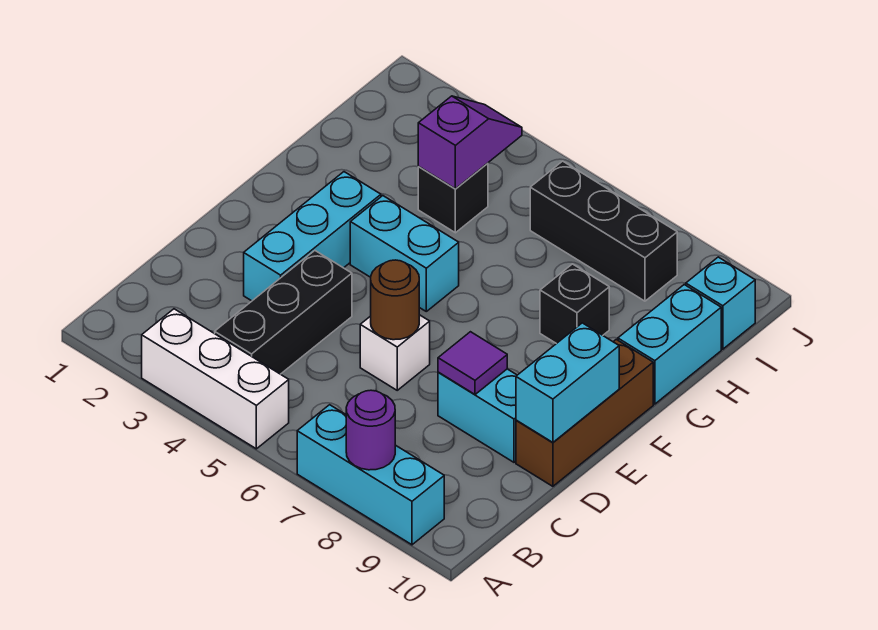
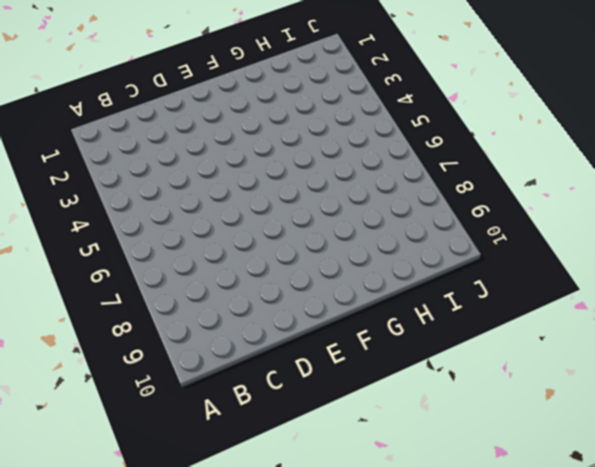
none -> white 1x3 brick [142,309,289,449]
none -> cyan 1x3 brick [297,405,444,545]
none -> black 1x3 brick [215,251,352,374]

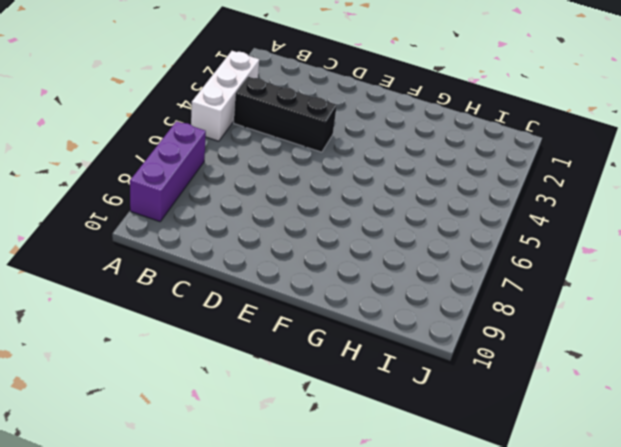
purple 1x3 brick [130,121,206,222] -> cyan 1x3 brick [297,405,444,545]
none -> cyan 1x3 brick [244,172,381,301]
none -> white 1x1 brick [360,315,430,390]
none -> cyan 1x2 brick [438,369,517,462]

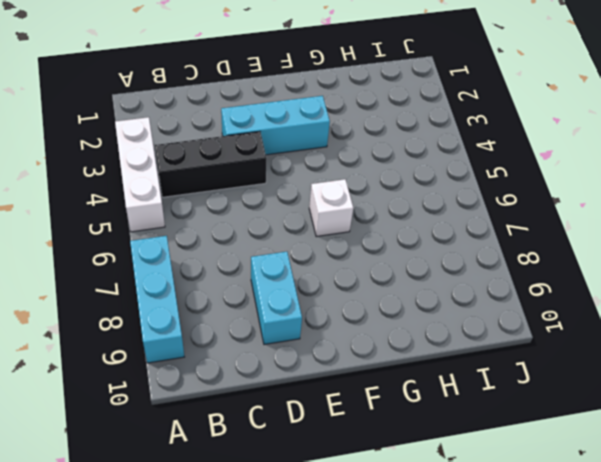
white 1x1 brick [309,179,353,237] -> white 1x1 brick moved to [360,315,430,390]
none -> brown 1x3 brick [516,339,653,486]
none -> cyan 1x2 brick [350,196,459,311]
none -> black 1x1 brick [540,264,609,344]

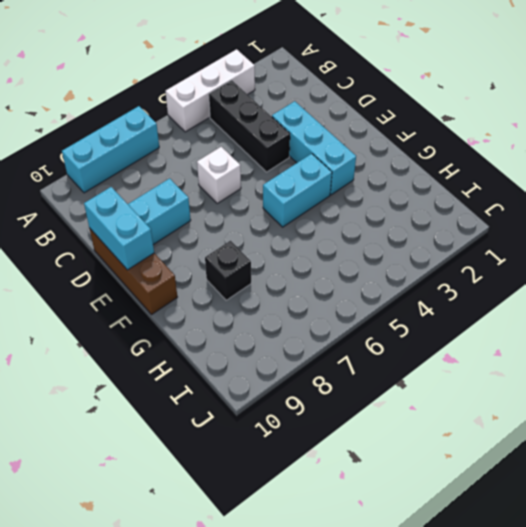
none -> cyan 1x2 brick [618,285,721,404]
none -> black 1x1 brick [418,163,488,233]
none -> black 1x3 brick [530,161,677,301]

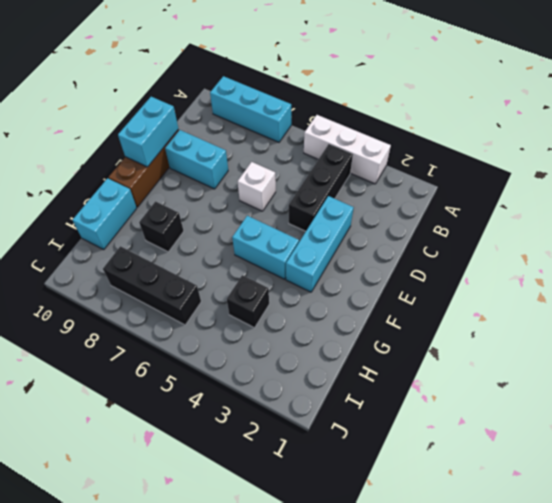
none -> cyan 1x1 brick [686,257,755,349]
none -> purple 1x1 round brick [346,390,395,470]
none -> brown 1x1 round brick [371,260,419,340]

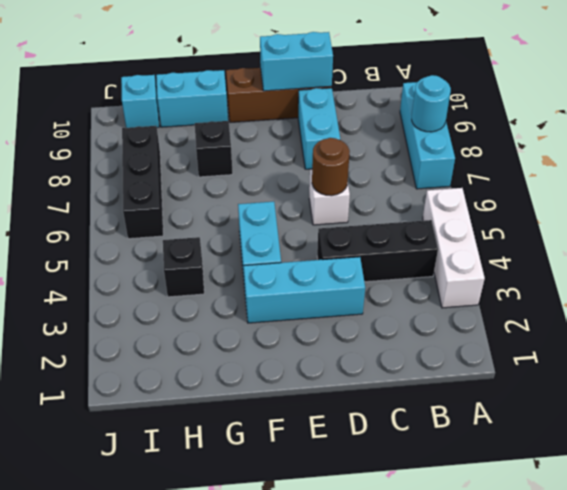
cyan 1x1 round brick [412,75,451,132] -> purple 1x1 round brick [346,390,395,470]
none -> purple 1x1 tile [438,332,507,394]
none -> purple 1x2 slope [418,96,522,189]

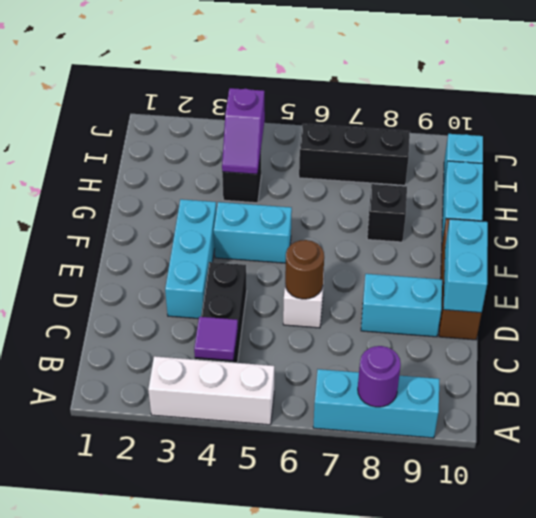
purple 1x1 tile [194,317,238,361] -> purple 1x1 tile moved to [438,332,507,394]
purple 1x2 slope [222,88,265,174] -> purple 1x2 slope turned to [418,96,522,189]

